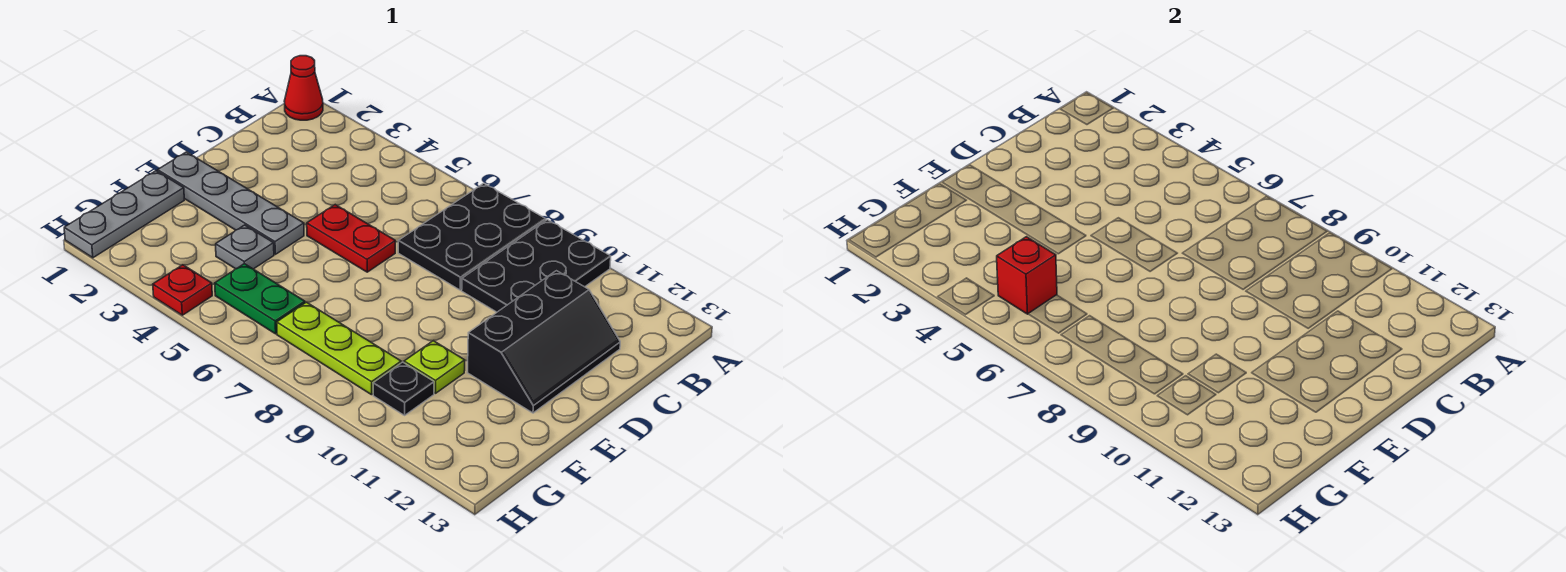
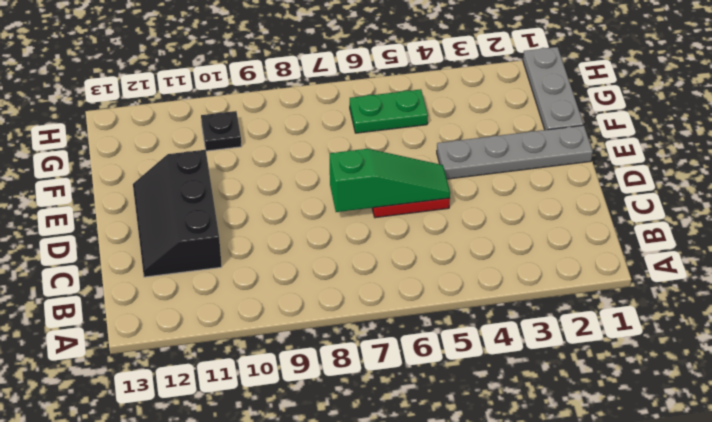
green 1x3 slope [330,149,450,212] -> none
none -> red 1x1 cone [284,56,323,120]
none -> black 2x3 plate [398,183,546,290]
none -> black 2x3 plate [462,220,611,312]

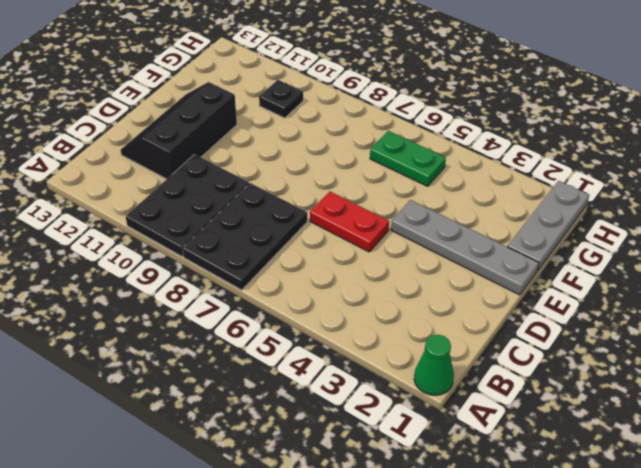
green 1x1 cone [414,335,454,395] -> red 1x1 cone [284,56,323,120]
none -> grey 1x1 plate [216,225,274,269]
none -> lime 1x1 plate [404,341,465,393]
none -> lime 1x3 plate [277,302,401,395]

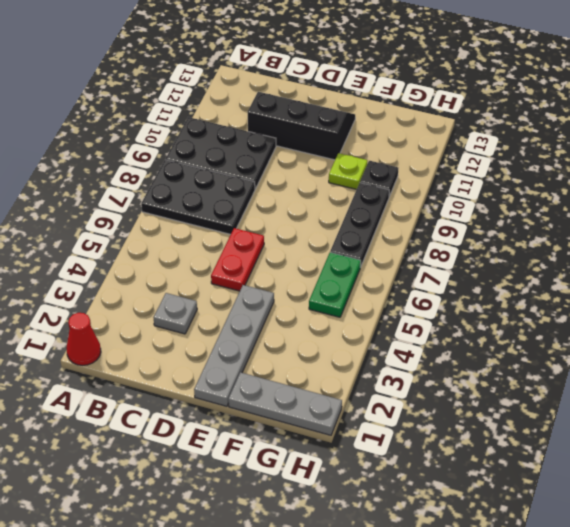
grey 1x1 plate [154,293,197,334] -> grey 1x1 plate moved to [216,225,274,269]
black 1x3 plate [330,183,389,267] -> lime 1x3 plate [277,302,401,395]
none -> red 1x1 plate [153,265,212,315]
none -> red 1x1 brick [997,237,1057,314]

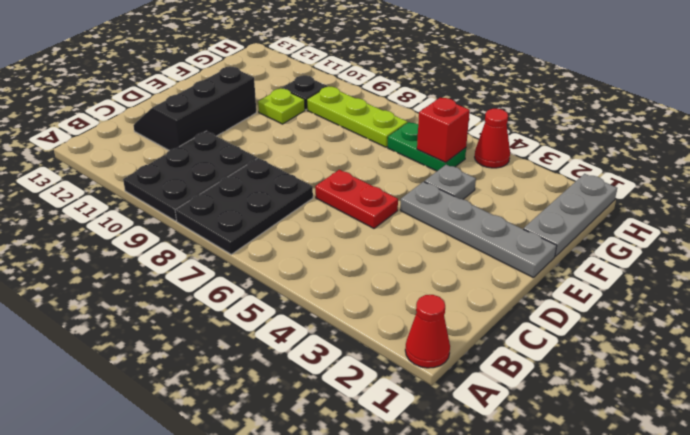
red 1x1 cone [475,109,510,168] -> red 1x1 plate [153,265,212,315]

